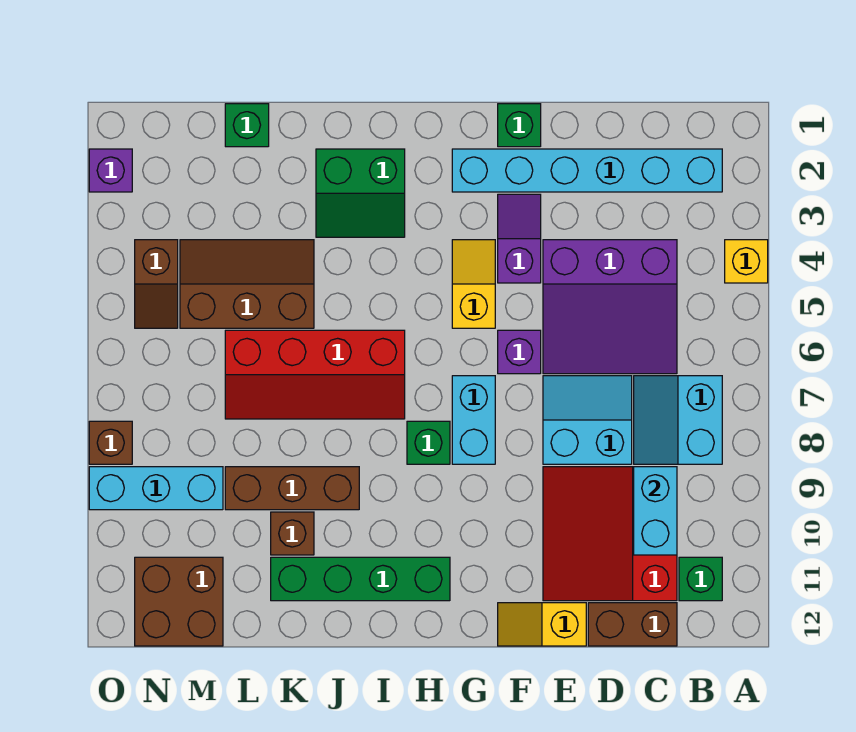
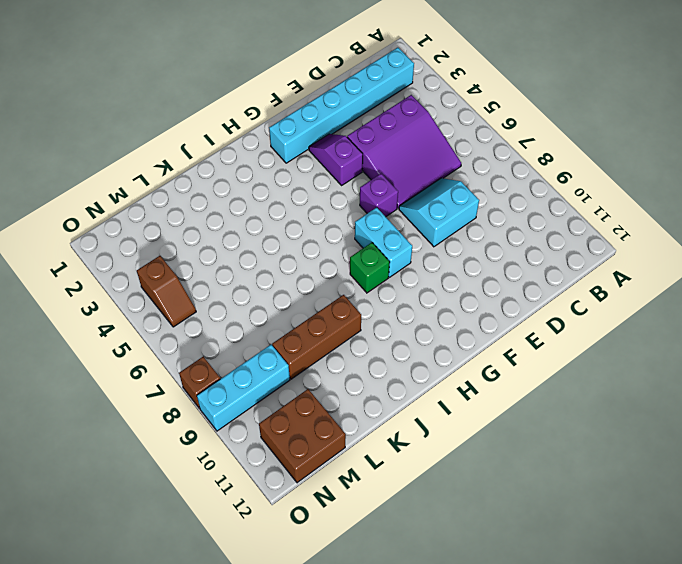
none -> yellow 1x1 brick [725,240,768,283]
none -> cyan 2x2 slope [634,376,722,464]
none -> green 1x1 brick [679,557,722,601]

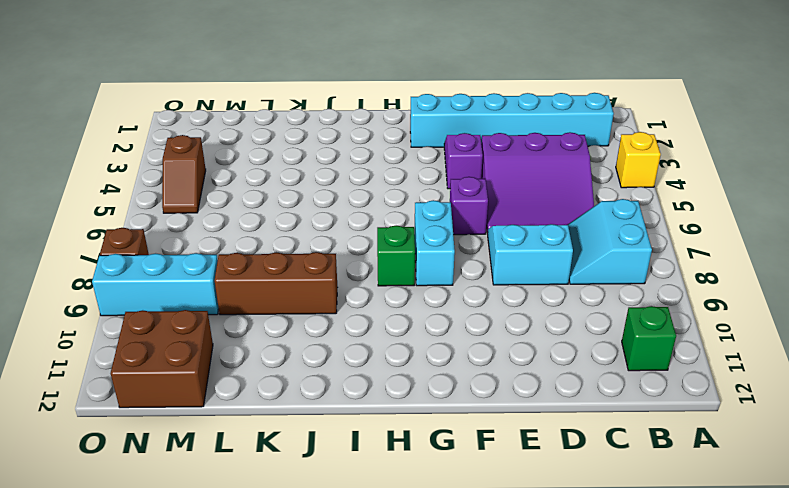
none -> red 3x3 slope [543,467,677,601]
none -> brown 1x2 brick [588,603,677,646]
none -> yellow 1x2 slope [498,603,586,646]

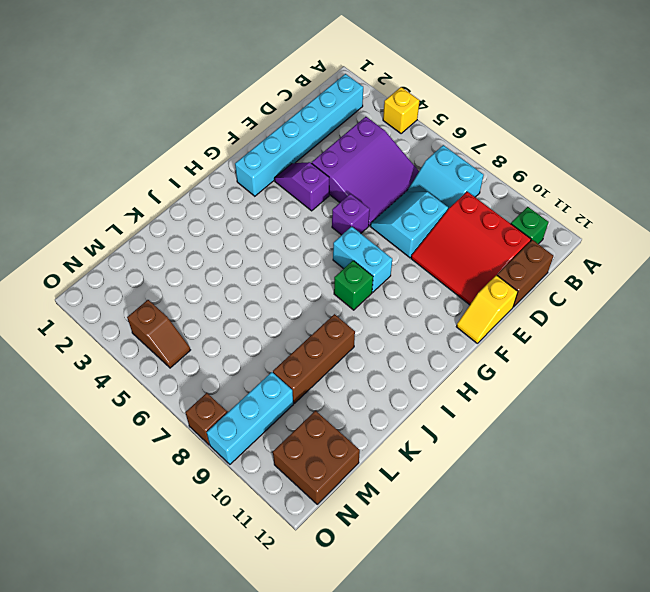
none -> green 1x1 brick [498,104,541,147]
none -> yellow 1x2 slope [452,240,495,328]
none -> green 1x4 brick [271,557,450,601]

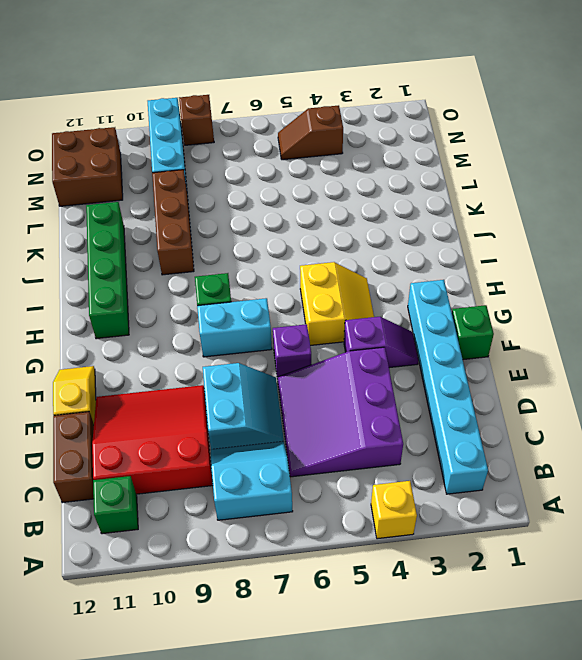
yellow 2x2 slope [300,262,374,346] -> yellow 1x2 slope [452,240,495,328]
none -> green 2x2 slope [316,149,405,237]
none -> red 2x4 slope [225,330,405,419]
none -> brown 2x3 slope [180,240,314,328]

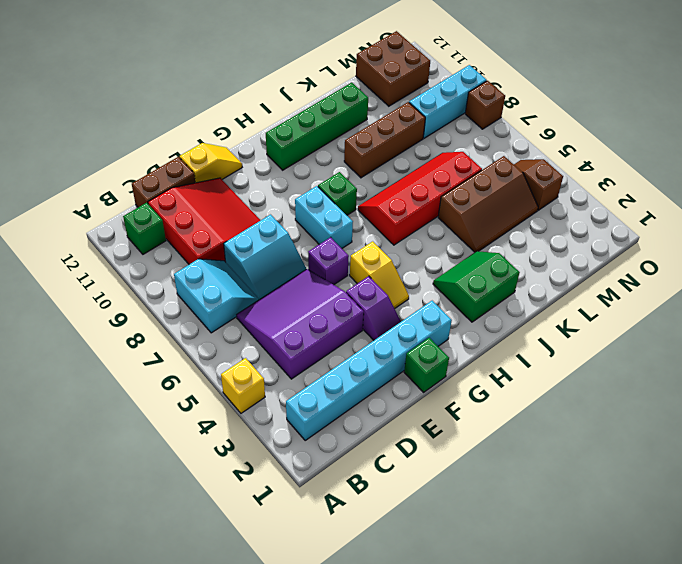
none -> brown 1x1 brick [271,512,314,555]
none -> green 1x1 brick [225,104,269,147]
none -> purple 1x1 brick [89,149,132,192]

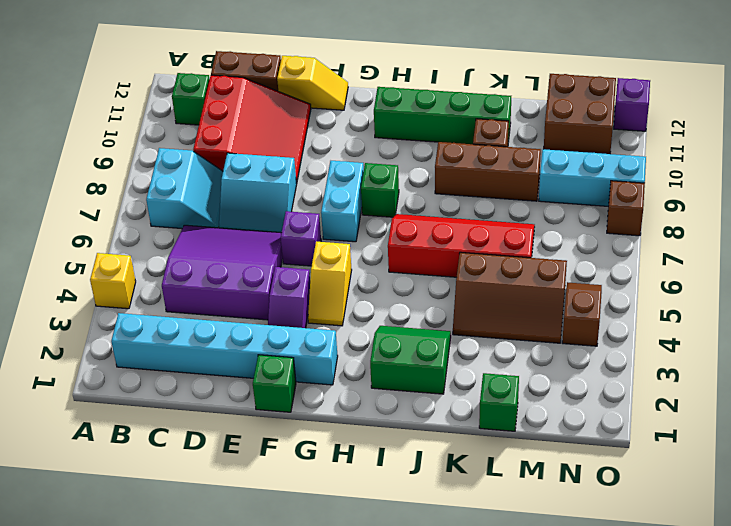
purple 1x1 brick [614,78,650,131] -> purple 1x1 brick moved to [89,149,132,192]
none -> cyan 1x2 brick [634,467,677,555]

